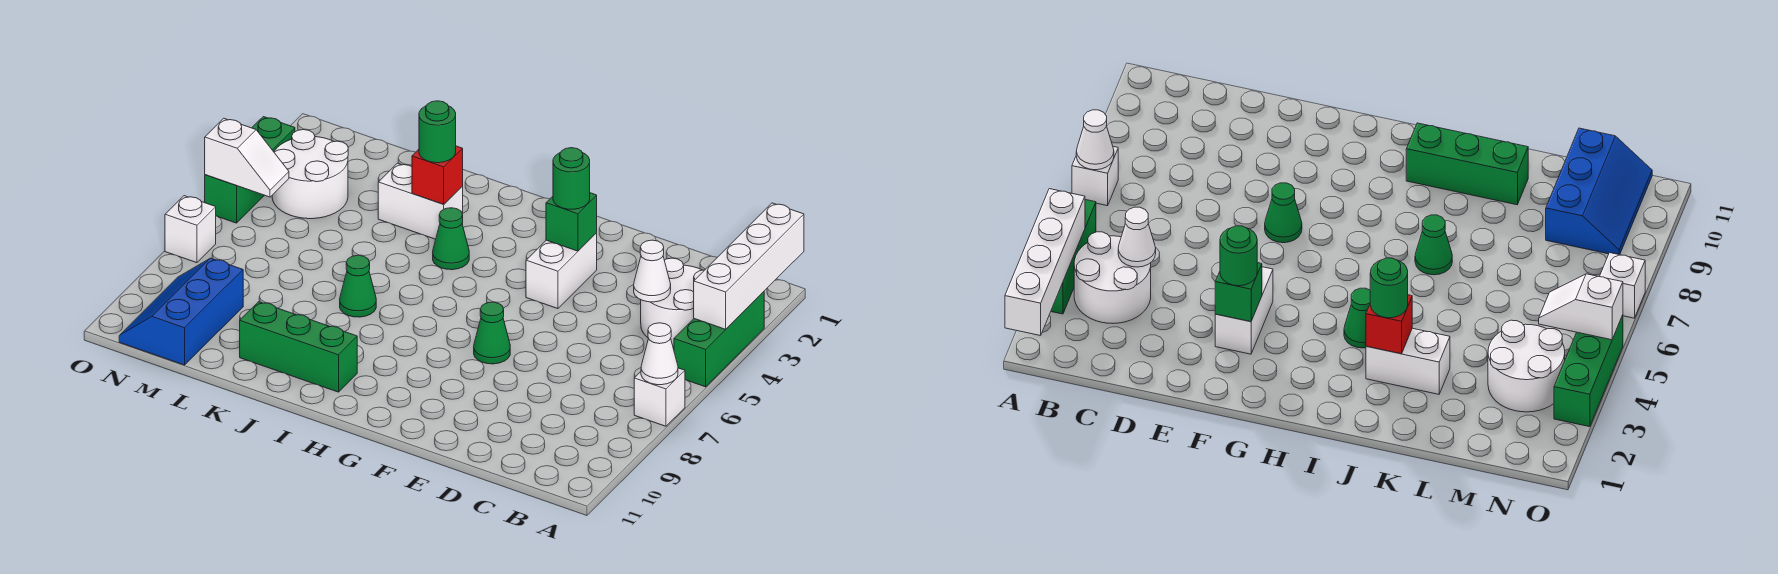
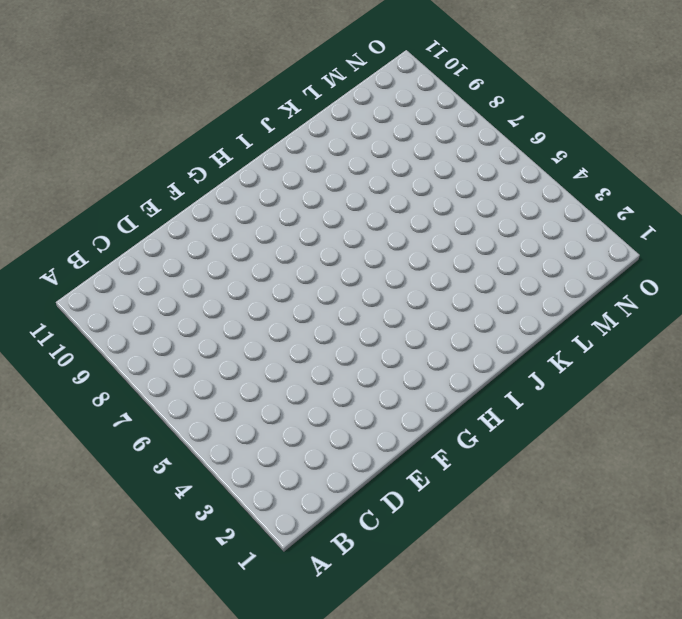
none -> green 1x3 brick [674,292,764,387]
none -> white 1x1 brick [634,368,685,426]
none -> white 2x2 round brick [641,258,704,347]

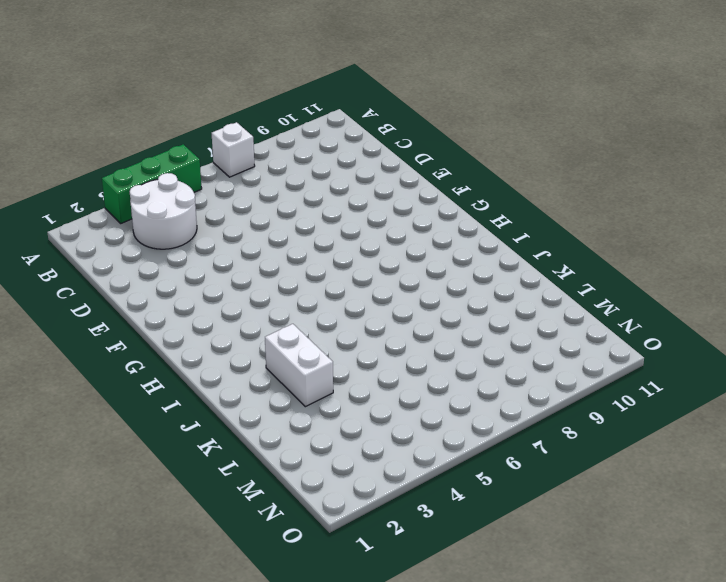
none -> white 1x2 brick [526,233,597,309]
none -> green 1x1 cone [474,302,510,364]
none -> green 1x1 cone [433,208,469,270]

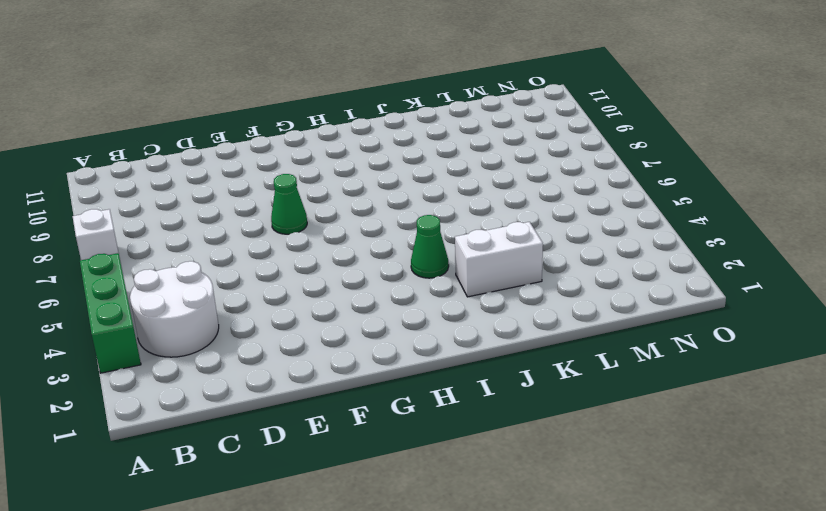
none -> white 1x2 brick [526,233,597,309]
none -> green 1x3 brick [240,302,357,392]
none -> green 1x1 cone [340,255,376,317]

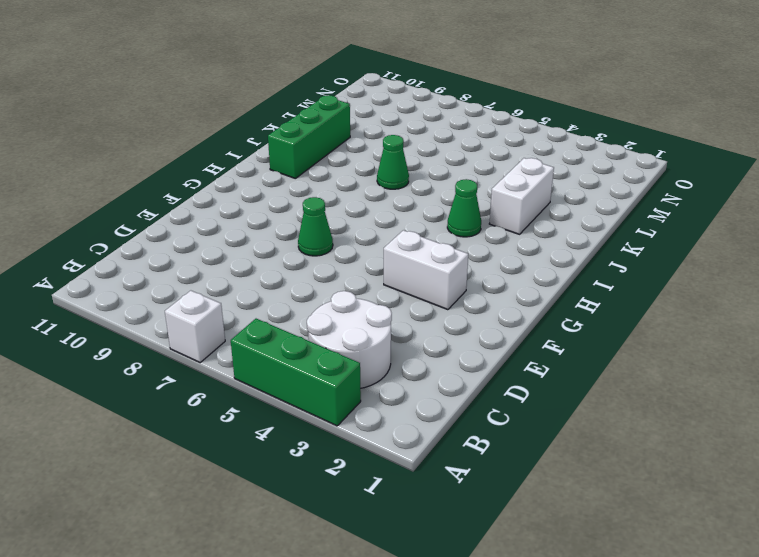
none -> white 2x2 round brick [272,130,348,219]
none -> blue 2x3 slope [119,258,243,365]
none -> green 1x3 brick [205,117,295,223]

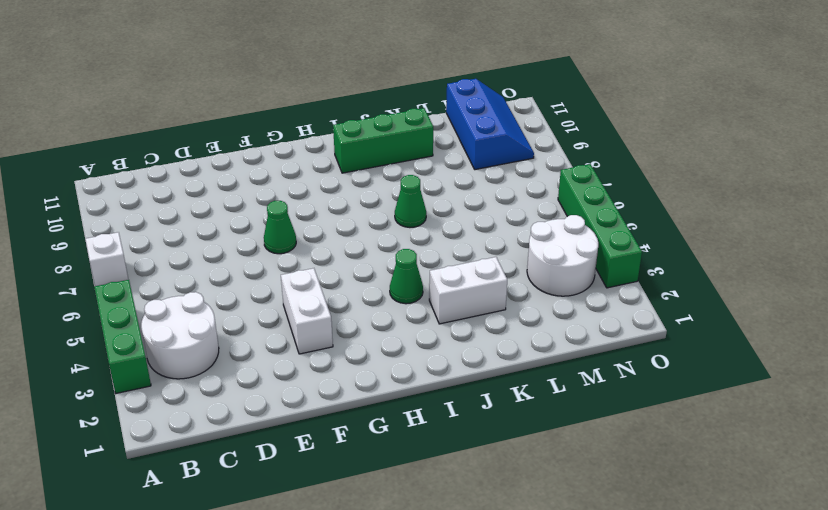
green 1x4 brick [558,164,642,288] -> green 1x3 brick [205,117,295,223]
none -> white 1x1 brick [165,196,216,263]
none -> white 1x4 brick [694,203,804,329]
none -> white 1x1 cone [641,323,678,385]

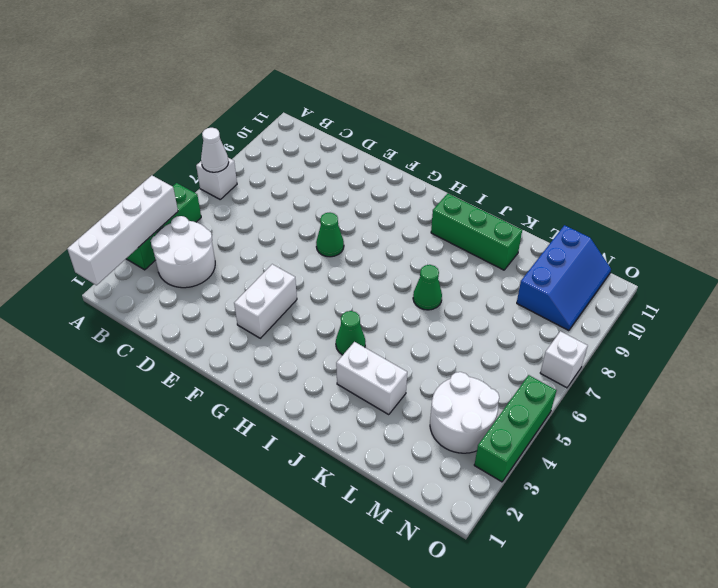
none -> white 1x1 cone [634,240,671,302]
none -> green 1x1 brick [546,193,597,251]
none -> red 1x1 brick [412,146,463,204]

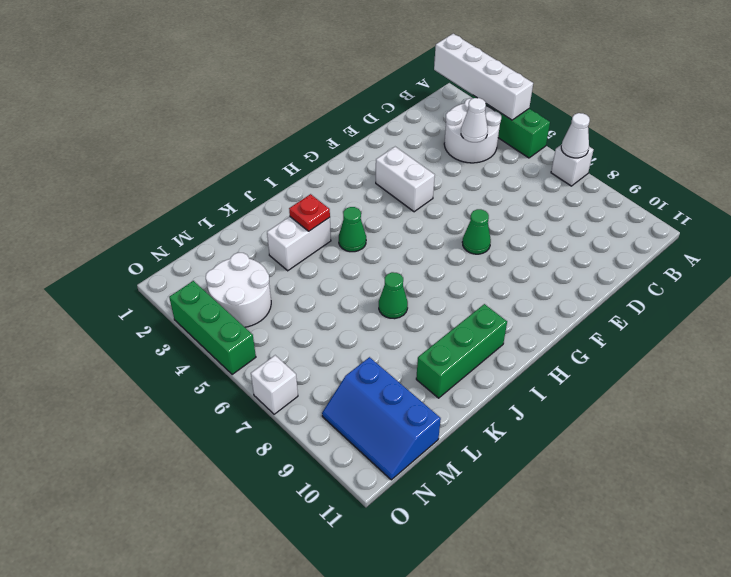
red 1x1 plate [289,194,330,231] -> red 1x1 brick [412,146,463,204]
none -> green 1x1 brick [546,193,597,251]
none -> white 1x2 slope [205,118,289,197]
none -> green 1x1 round brick [553,148,590,209]

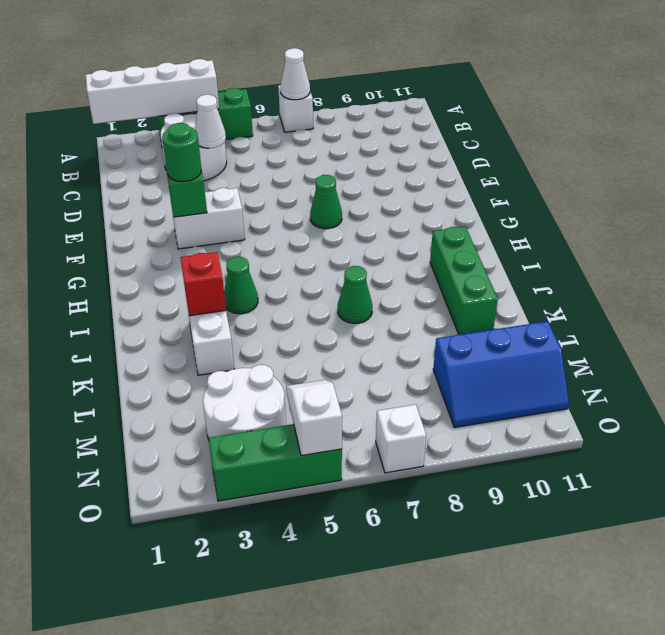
none -> green 1x1 round brick [419,101,456,163]

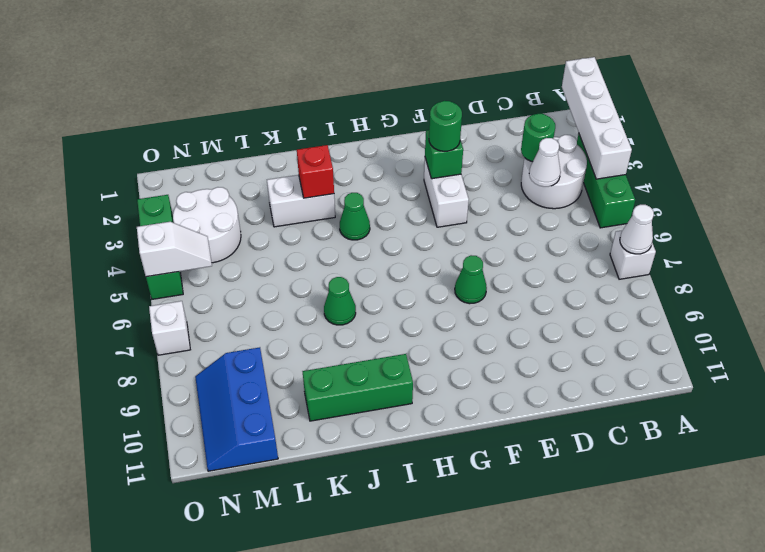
green 1x1 round brick [521,114,555,162] -> green 1x1 round brick moved to [419,101,456,163]

